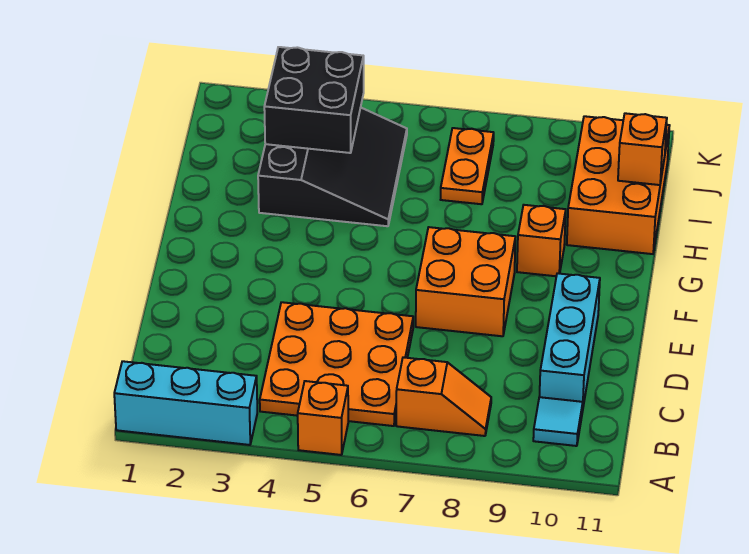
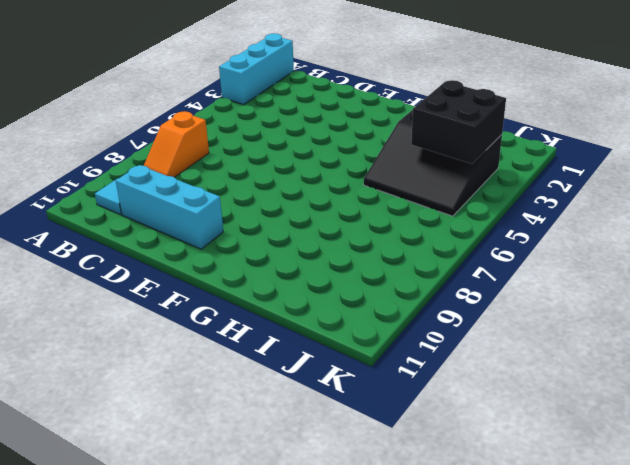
none -> orange 1x1 brick [298,381,348,455]
none -> orange 3x3 plate [260,302,413,426]
none -> orange 2x2 brick [416,227,516,336]

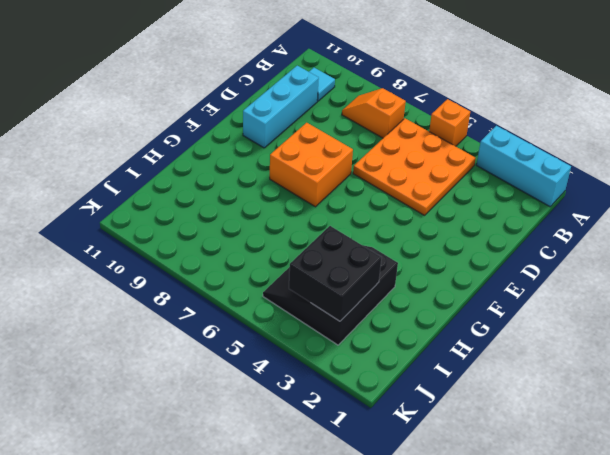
none -> orange 1x1 brick [517,205,566,276]
none -> orange 2x3 brick [567,116,670,254]
none -> orange 1x2 plate [441,128,494,204]

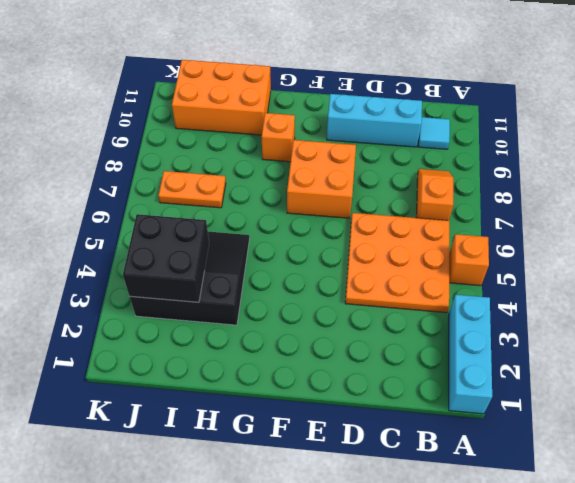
none -> orange 1x1 brick [618,113,667,185]

